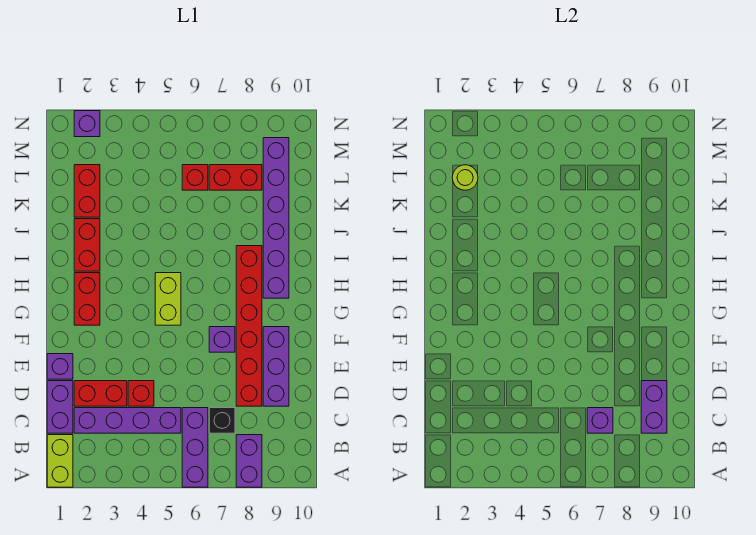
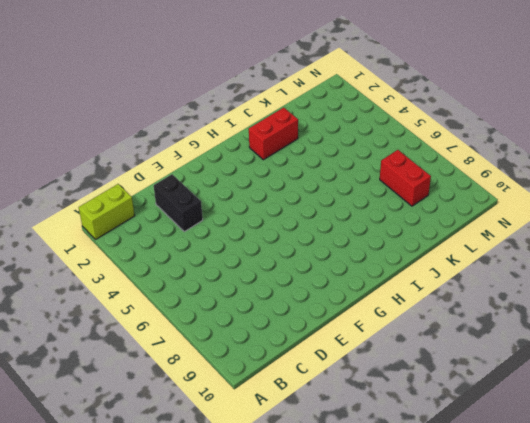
black 1x2 brick [154,174,203,232] -> red 1x2 brick [74,381,127,406]
none -> purple 1x3 brick [182,408,208,487]
none -> purple 1x2 brick [236,435,262,487]
none -> purple 1x2 brick [47,381,73,433]

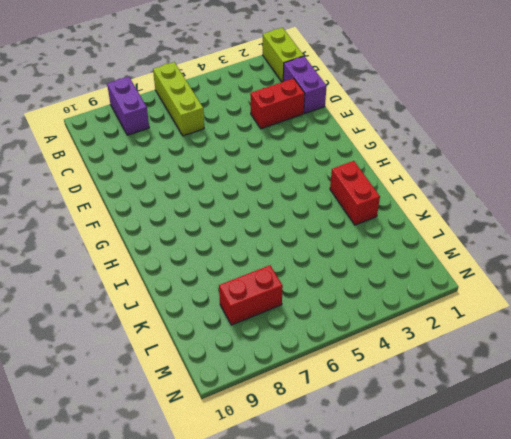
lime 1x3 brick [153,62,204,136] -> purple 1x3 brick [182,408,208,487]
none -> purple 1x4 brick [74,408,181,433]
none -> black 1x1 brick [209,408,235,433]
none -> red 1x1 brick [128,381,154,406]

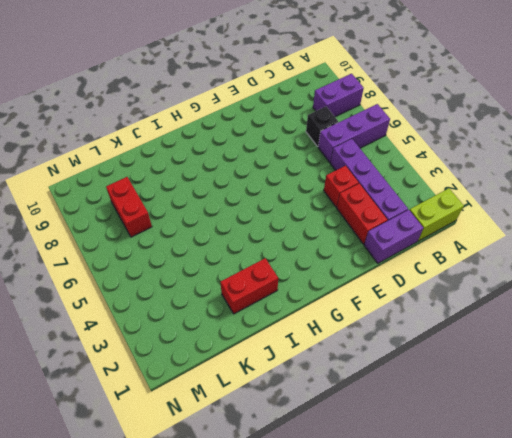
none -> red 1x6 brick [236,246,262,406]
none -> purple 1x3 brick [263,327,289,406]
none -> purple 1x1 brick [47,354,73,379]

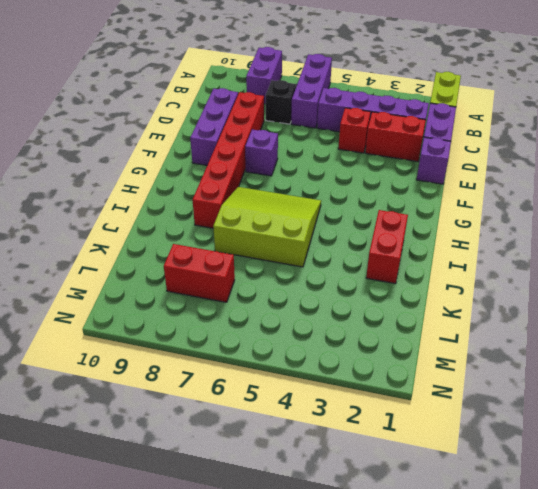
lime 3x3 slope [213,187,321,267] -> lime 1x2 brick [155,273,181,325]
none -> red 1x2 brick [74,273,100,325]
none -> purple 1x6 brick [263,138,289,298]
none -> red 1x2 brick [74,165,100,217]

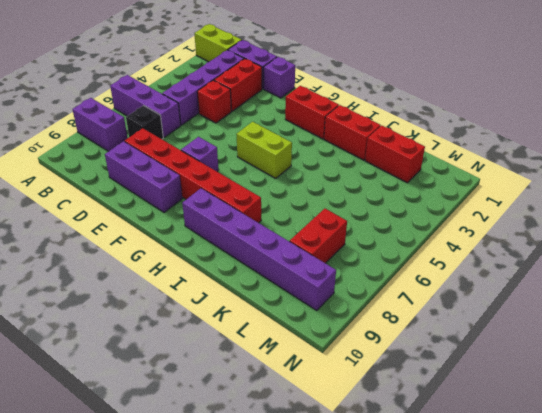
none -> red 1x1 brick [182,165,208,190]
none -> purple 1x1 brick [74,111,100,137]
none -> purple 1x1 brick [587,408,613,433]

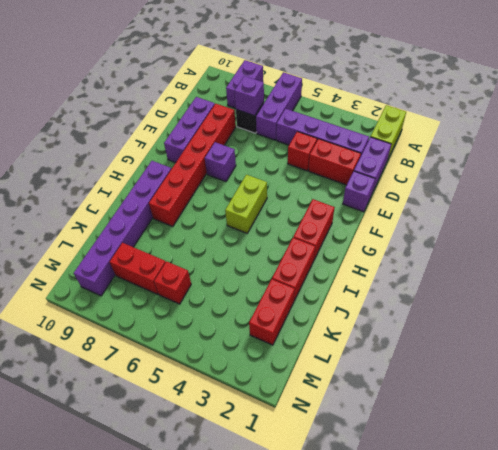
none -> purple 1x1 brick [74,111,100,137]
none -> purple 1x2 brick [641,381,667,433]
none -> lime 1x1 round brick [452,165,478,190]

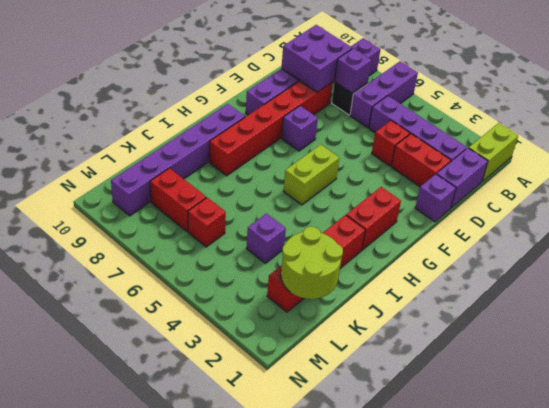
purple 2x2 brick [282,25,352,92] -> purple 1x2 brick [641,381,667,433]
lime 2x2 round brick [281,227,343,299] -> lime 1x1 round brick [452,165,478,190]
purple 1x1 brick [247,214,286,263] -> purple 1x1 brick moved to [74,111,100,137]

